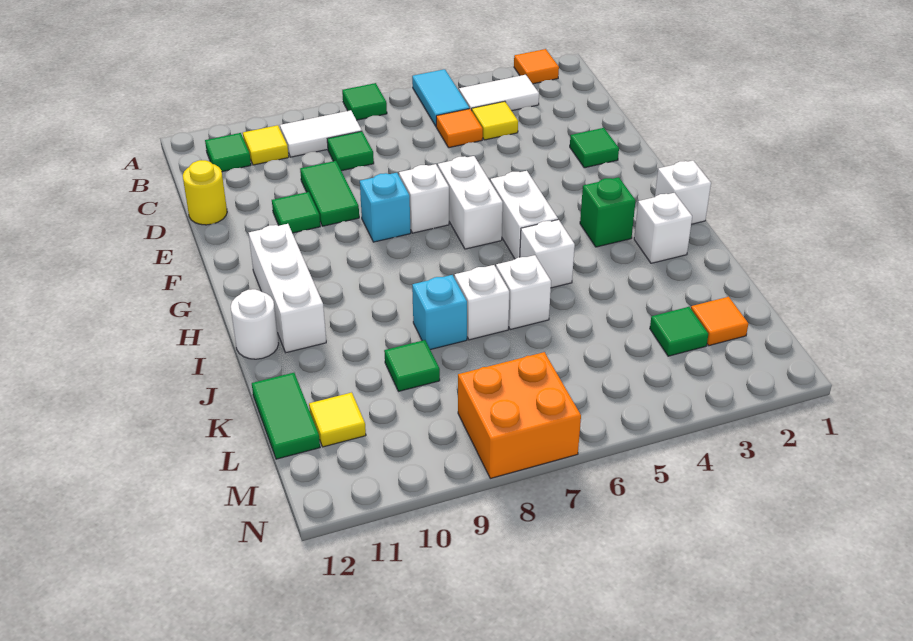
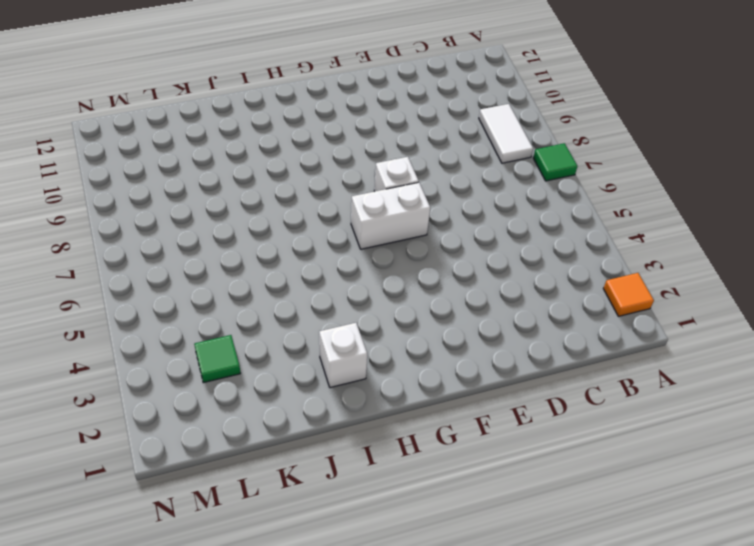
none -> cyan 1x2 tile [412,69,469,126]
none -> white 1x2 tile [459,75,539,111]
none -> yellow 1x1 tile [243,125,289,165]
none -> green 1x1 tile [205,133,251,172]

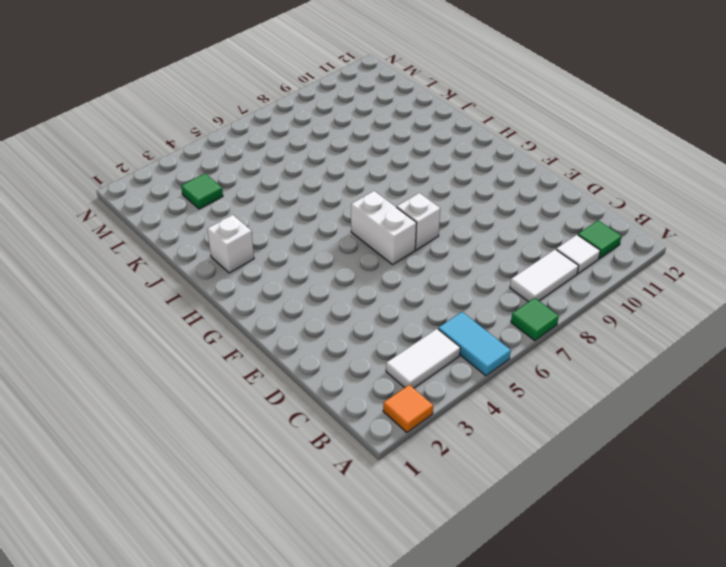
white 1x1 tile [556,235,600,274] -> yellow 1x1 tile [243,125,289,165]
none -> yellow 1x1 tile [472,101,518,140]
none -> orange 1x1 tile [436,109,483,148]
none -> green 1x1 tile [327,131,374,171]
none -> green 1x2 tile [300,161,359,226]

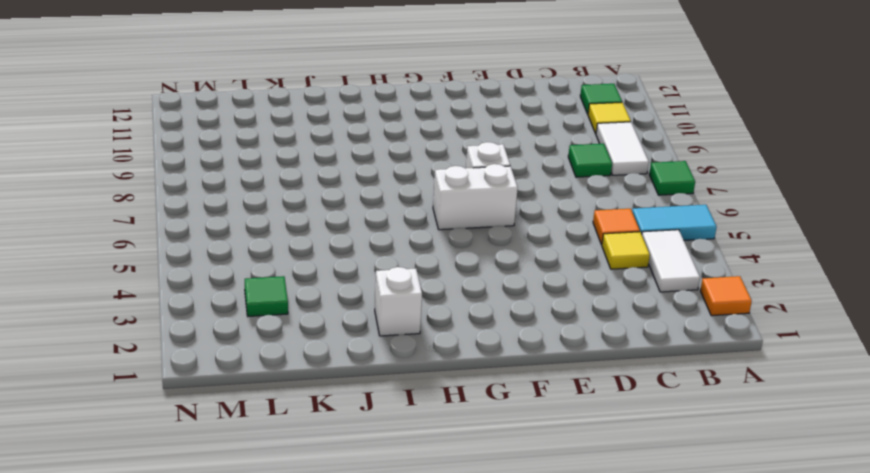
none -> green 1x2 tile [300,161,359,226]
none -> yellow 1x1 round brick [183,160,227,225]
none -> green 1x1 tile [570,128,619,168]
none -> green 1x1 tile [272,192,320,233]

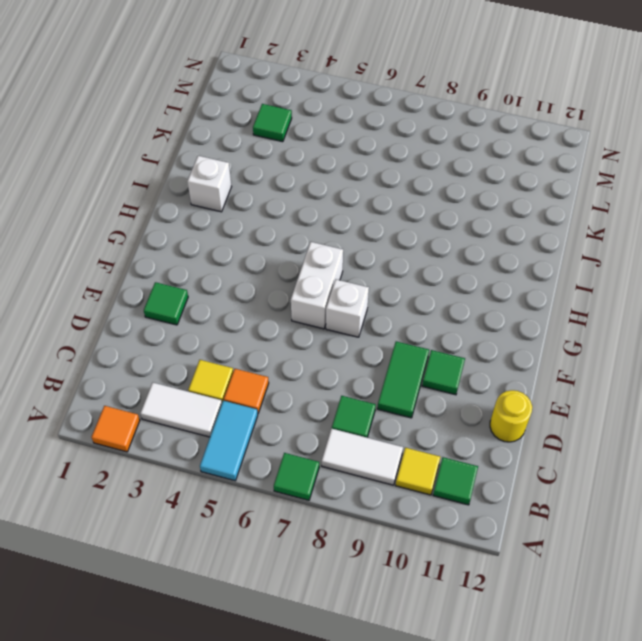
none -> cyan 1x1 brick [360,173,411,242]
none -> white 1x2 brick [490,171,558,259]
none -> white 1x3 brick [249,224,326,353]
none -> white 1x1 brick [655,161,711,224]

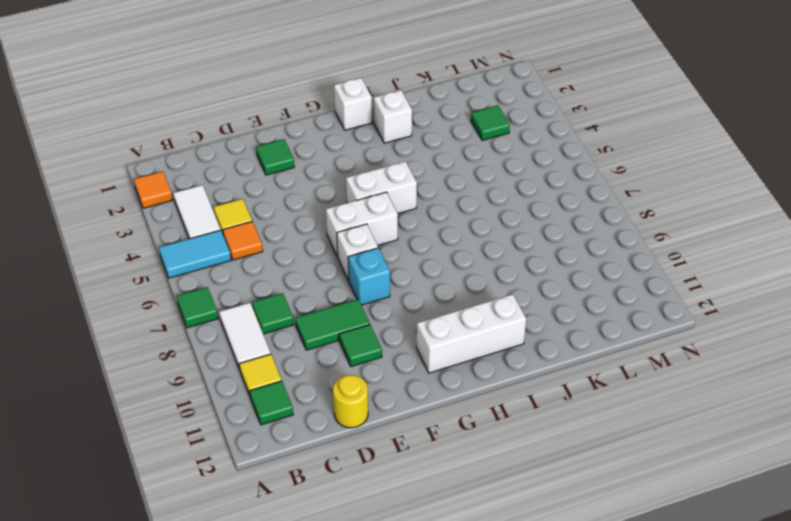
none -> green 1x1 brick [580,177,636,247]
none -> white 1x1 brick [520,220,575,288]
none -> white 1x1 round brick [231,289,279,359]
none -> white 1x1 brick [496,255,551,330]

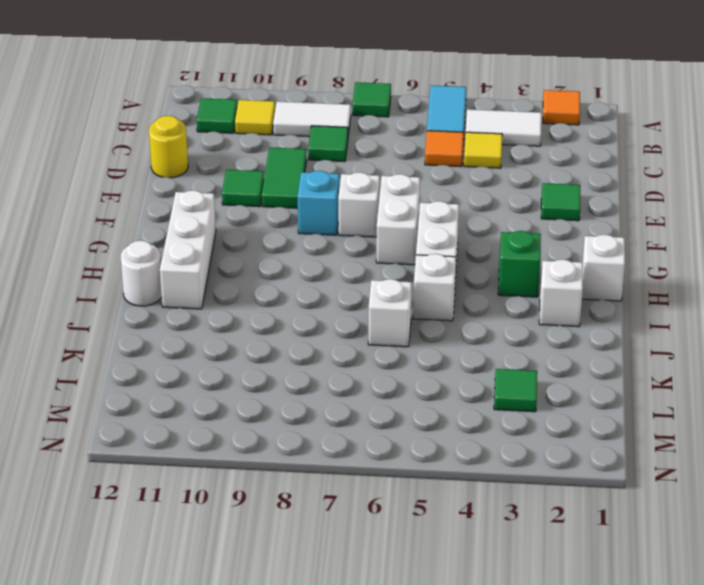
none -> white 1x1 brick [455,265,509,340]
none -> cyan 1x1 brick [412,275,467,350]
none -> green 1x1 tile [384,340,440,391]
none -> green 1x2 tile [252,373,320,459]

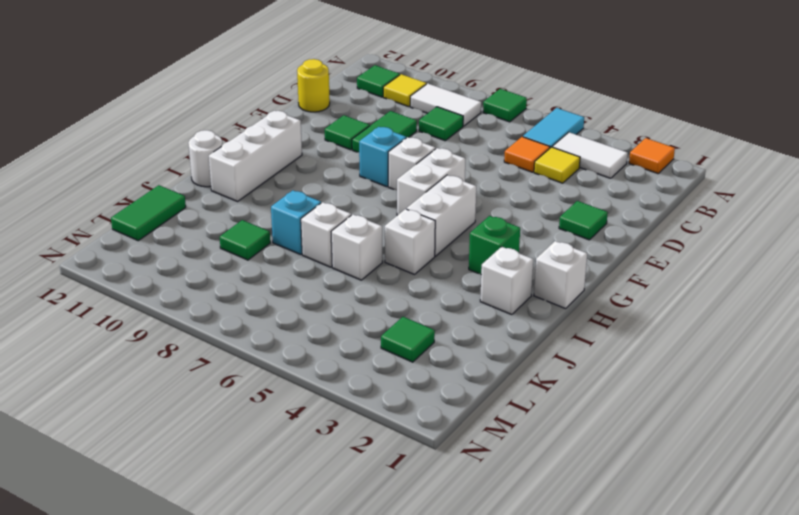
none -> orange 1x1 tile [691,297,748,346]
none -> yellow 1x1 tile [309,392,366,447]
none -> orange 2x2 brick [458,352,581,478]

